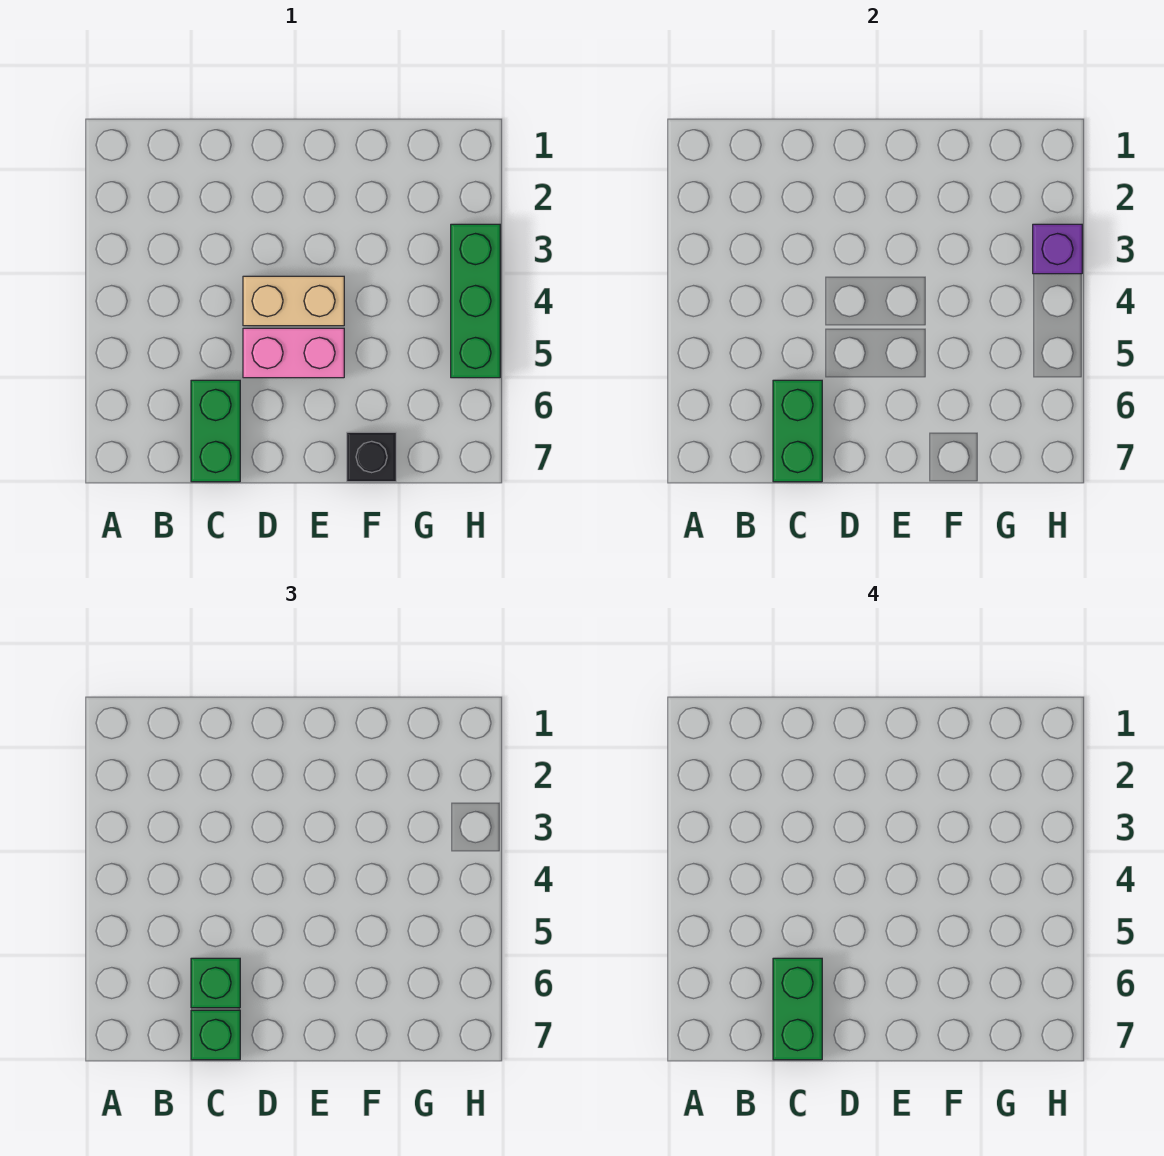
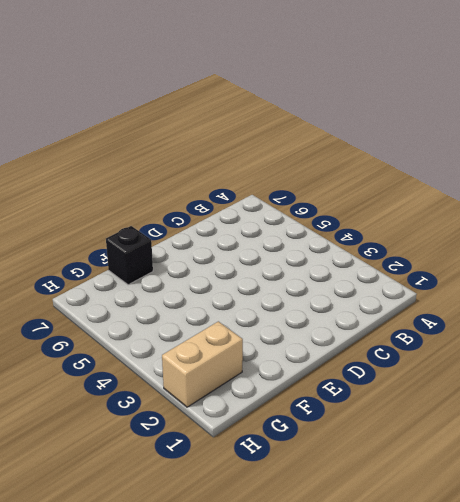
tan 1x2 brick [162,321,243,407] -> tan 1x2 brick moved to [243,276,344,326]
none -> green 1x2 brick [191,380,240,482]
none -> pink 1x2 brick [243,328,344,378]

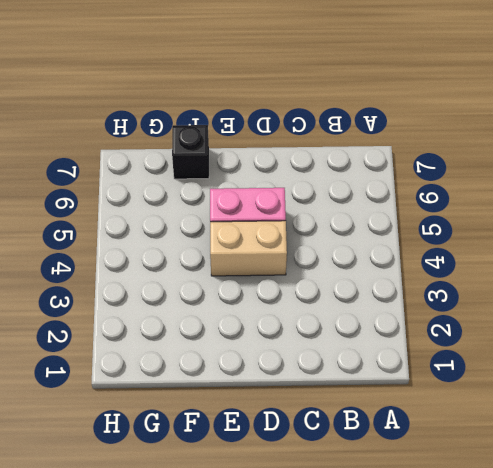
none -> green 1x2 brick [191,380,240,482]
none -> green 1x3 brick [451,224,500,378]

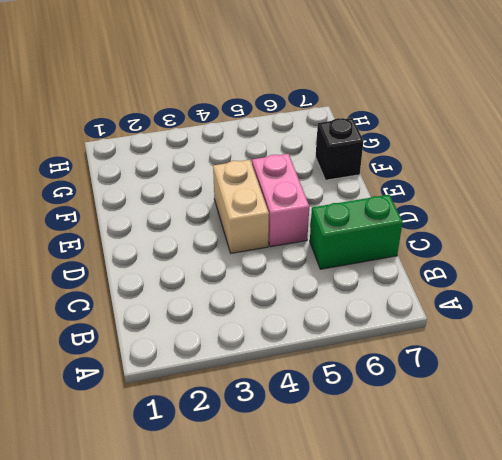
none -> green 1x3 brick [451,224,500,378]
none -> green 1x2 brick [773,380,822,482]

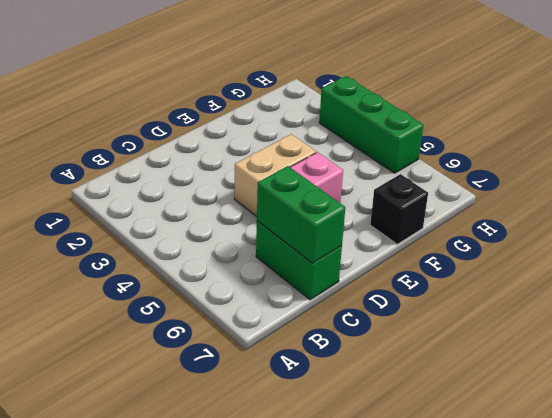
none -> purple 1x1 brick [1033,224,1082,274]
none -> green 1x1 brick [191,958,240,1008]

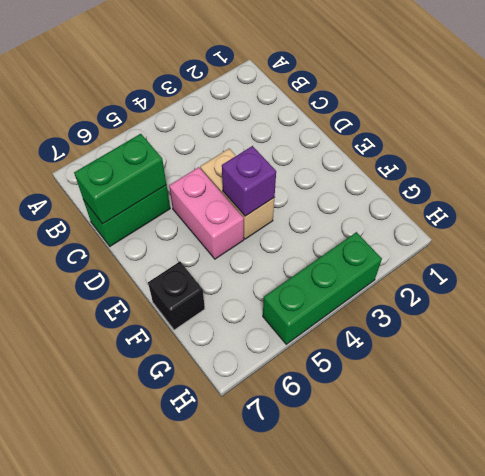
purple 1x1 brick [222,146,276,216] -> purple 1x1 brick moved to [1033,224,1082,274]
none -> green 1x1 brick [191,958,240,1008]
none -> green 1x1 brick [191,1010,240,1060]

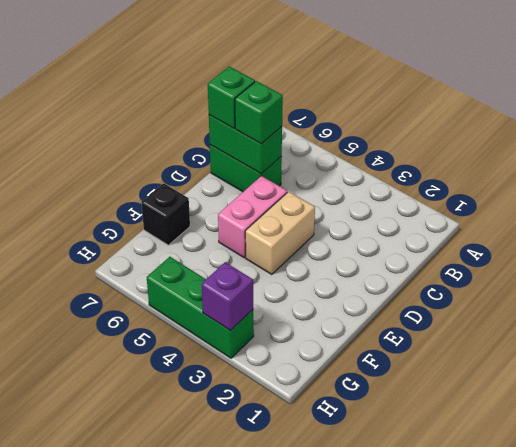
none -> green 1x2 brick [773,958,822,1060]

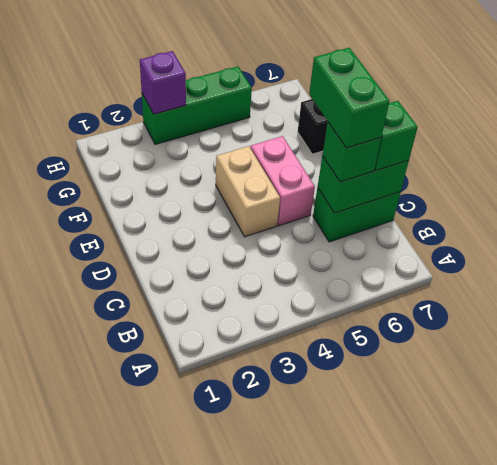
green 1x2 brick [309,48,390,148] -> green 1x2 brick turned to [773,958,822,1060]

